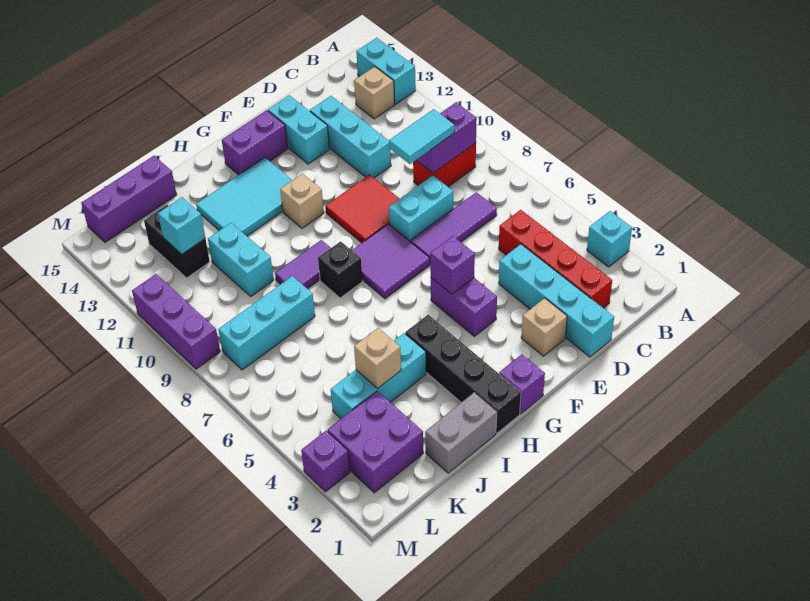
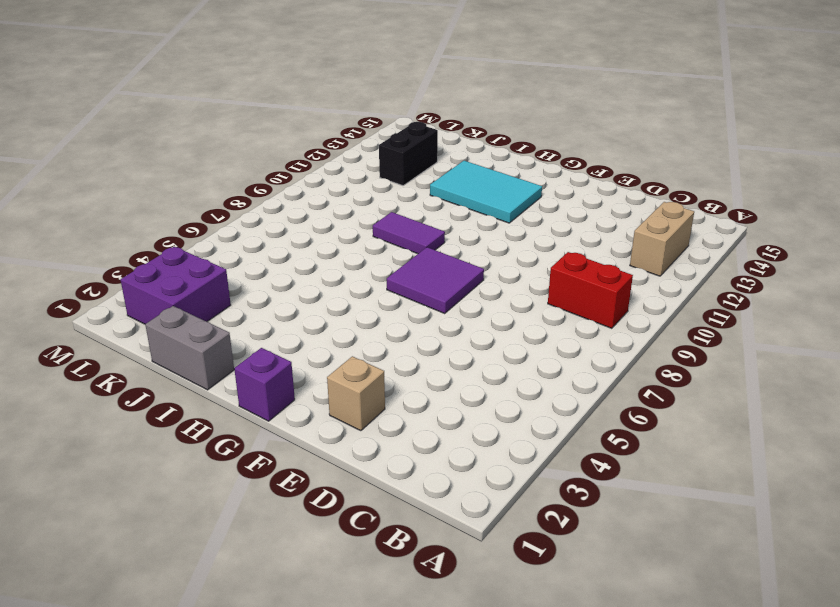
tan 1x2 brick [630,202,694,276] -> tan 1x1 brick [354,67,395,119]
none -> cyan 1x1 brick [587,211,632,267]
none -> cyan 1x2 brick [356,38,416,104]
none -> red 1x4 brick [499,210,612,308]
none -> purple 1x3 tile [411,192,497,257]

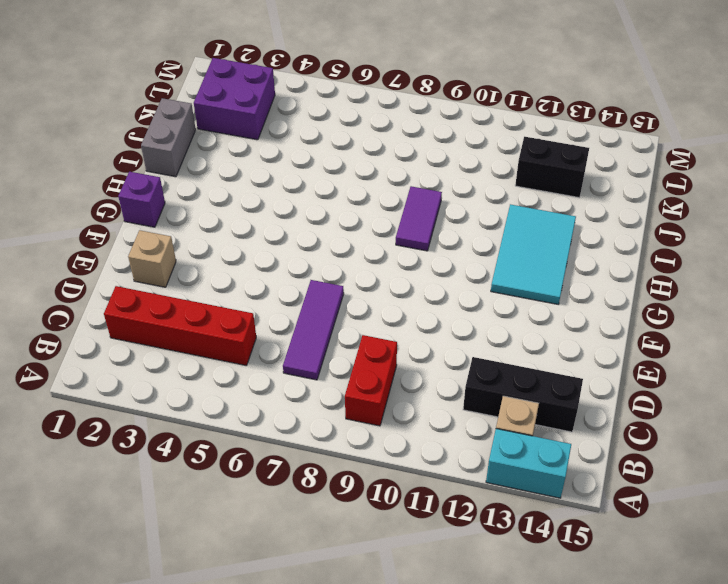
black 1x3 brick [463,357,583,432] -> none
none -> cyan 1x1 brick [587,211,632,267]
none -> cyan 1x4 brick [499,244,614,357]
none -> cyan 1x2 brick [389,176,453,242]
none -> cyan 1x3 brick [310,96,391,178]

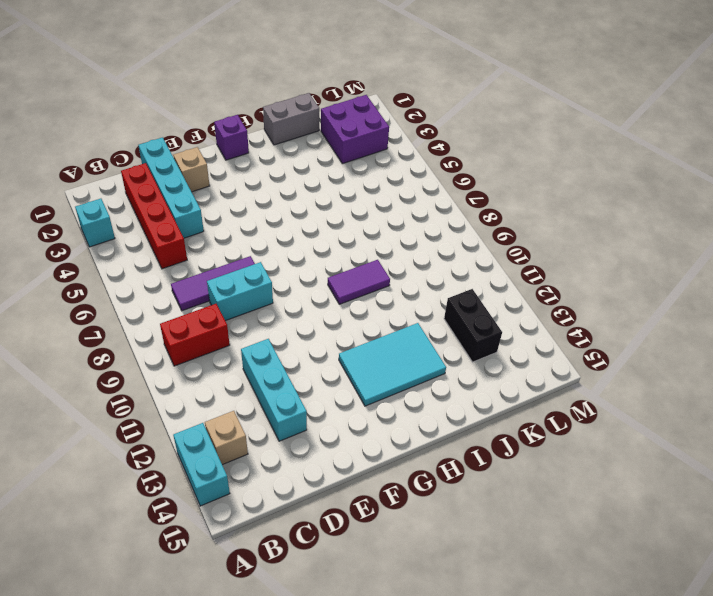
none -> red 2x2 tile [325,175,400,243]
none -> cyan 1x2 brick [268,95,329,164]
none -> purple 1x2 brick [431,278,497,336]
none -> purple 2x2 tile [352,224,430,299]

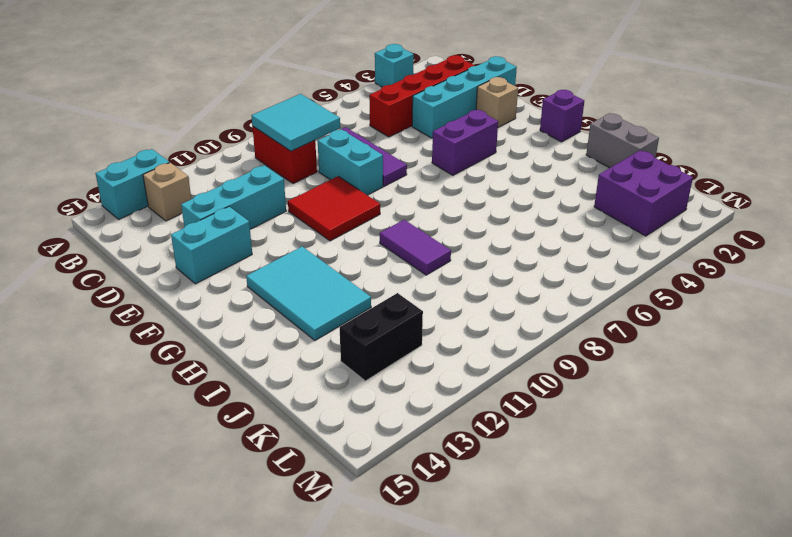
cyan 2x2 tile [251,94,340,151] -> purple 1x2 brick [416,103,477,173]
none -> purple 2x2 tile [352,224,430,299]
none -> purple 1x2 brick [222,110,288,175]
none -> tan 1x1 brick [280,174,324,228]
none -> black 1x4 brick [405,315,521,433]

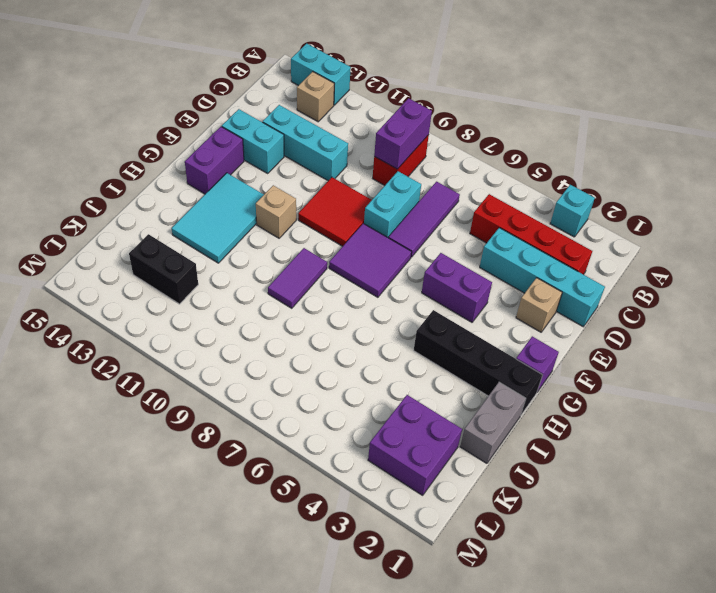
none -> black 1x1 brick [318,241,363,298]
none -> cyan 1x3 brick [331,333,426,419]
none -> cyan 1x3 brick [218,276,315,370]
none -> cyan 1x2 brick [208,223,274,296]

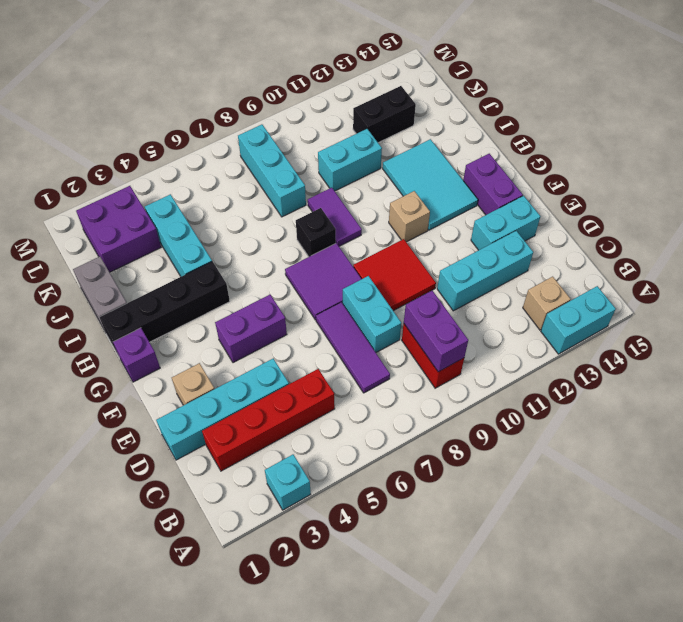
none -> purple 1x3 brick [81,156,177,242]
none -> purple 1x1 brick [301,431,350,492]
none -> purple 1x3 brick [132,274,220,369]
none -> purple 1x1 brick [430,236,475,294]

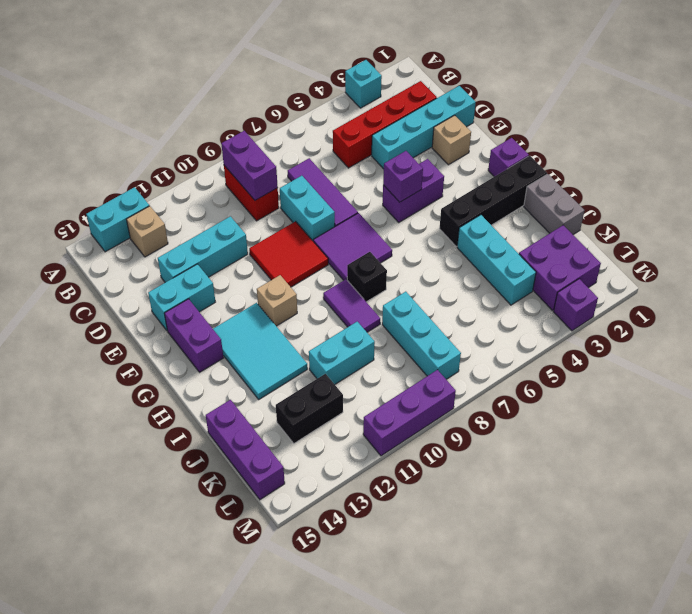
none -> tan 1x1 brick [354,328,401,388]
none -> cyan 1x1 brick [158,197,205,254]
none -> cyan 1x2 tile [389,109,454,164]

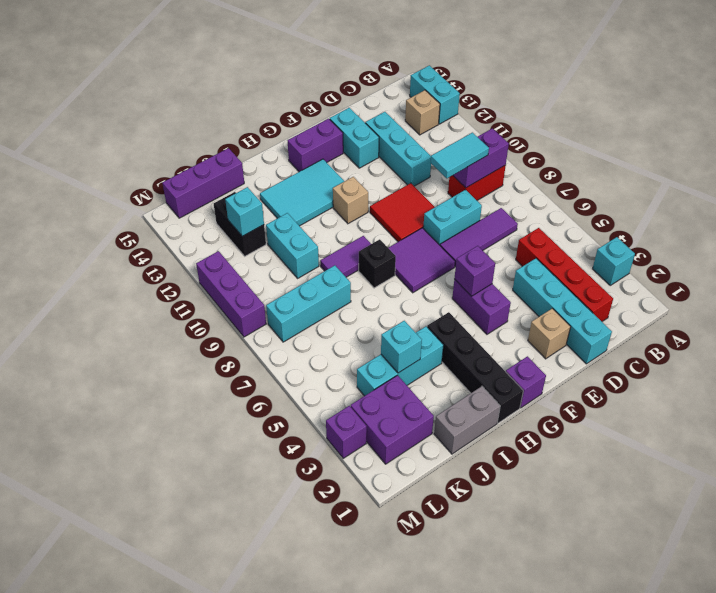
cyan 1x1 brick [381,321,422,373] -> tan 1x1 brick [354,328,401,388]

